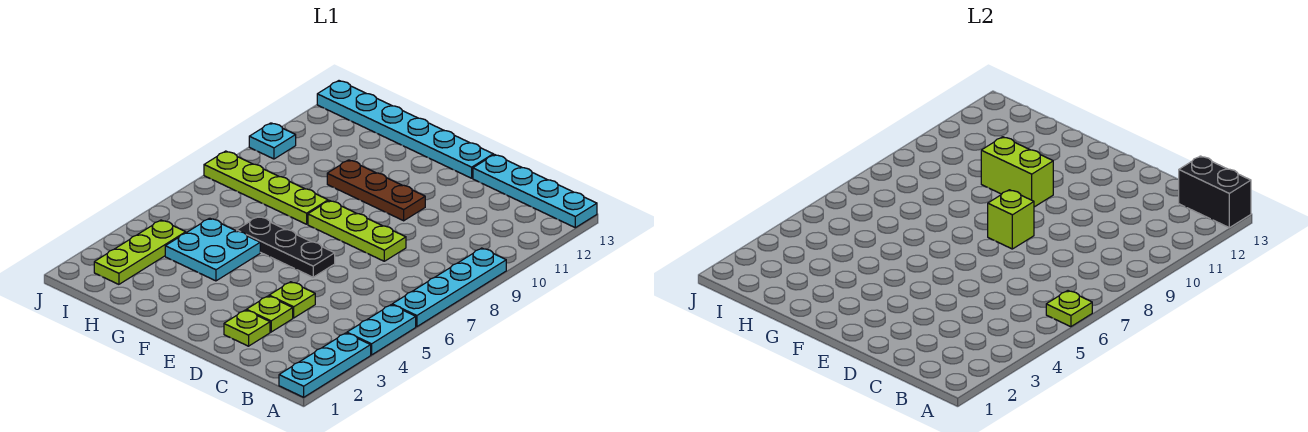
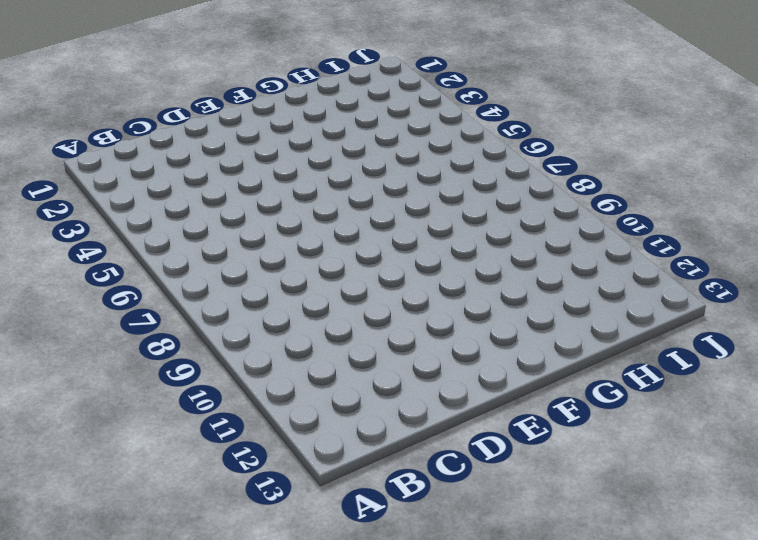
none -> cyan 1x3 plate [279,333,371,397]
none -> cyan 1x2 plate [347,305,416,355]
none -> cyan 1x4 plate [392,248,506,327]

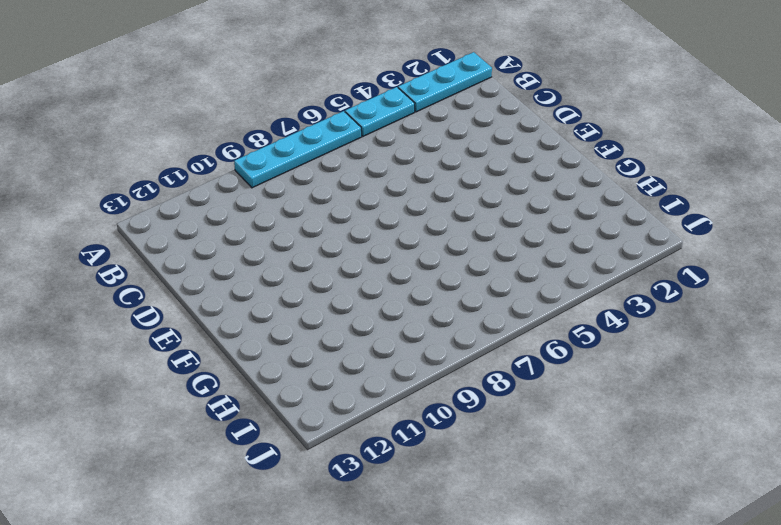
none -> cyan 1x4 plate [473,155,597,228]
none -> lime 1x1 plate [224,310,270,346]
none -> lime 1x1 plate [246,296,293,332]

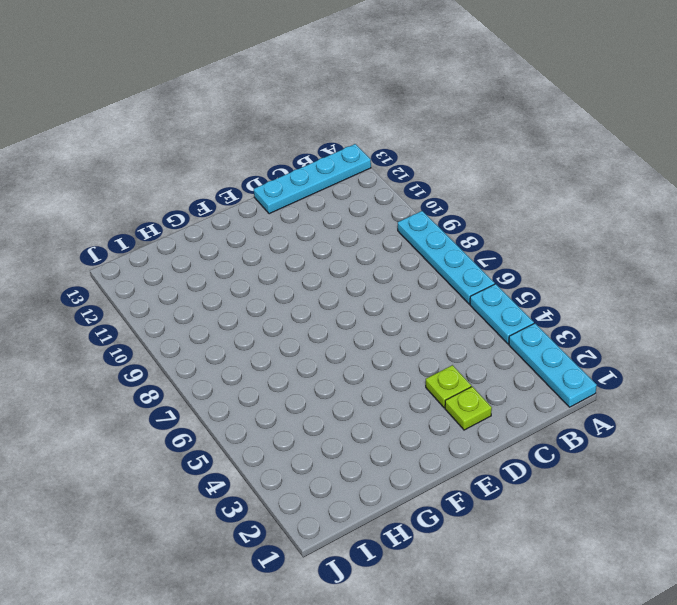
none -> lime 1x1 plate [269,282,315,318]
none -> lime 1x3 plate [308,201,406,261]
none -> black 1x3 plate [237,217,335,277]

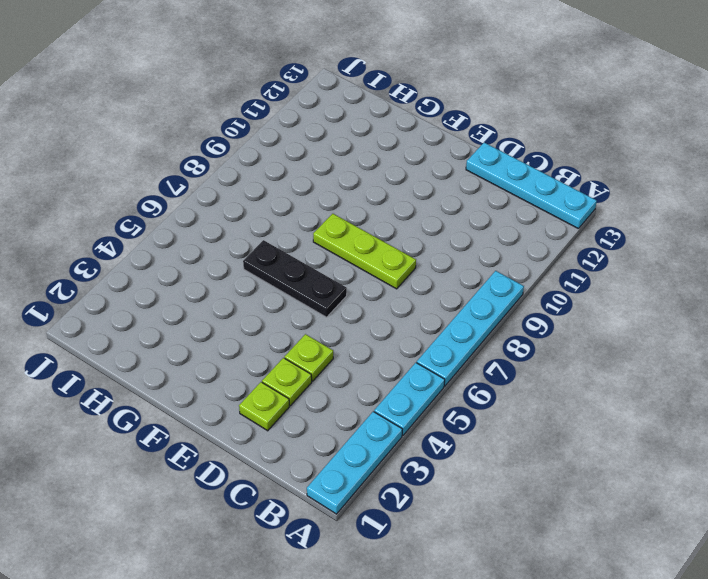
none -> brown 1x3 plate [327,160,425,221]
none -> cyan 1x6 plate [317,81,493,178]
none -> cyan 2x2 plate [165,218,260,281]

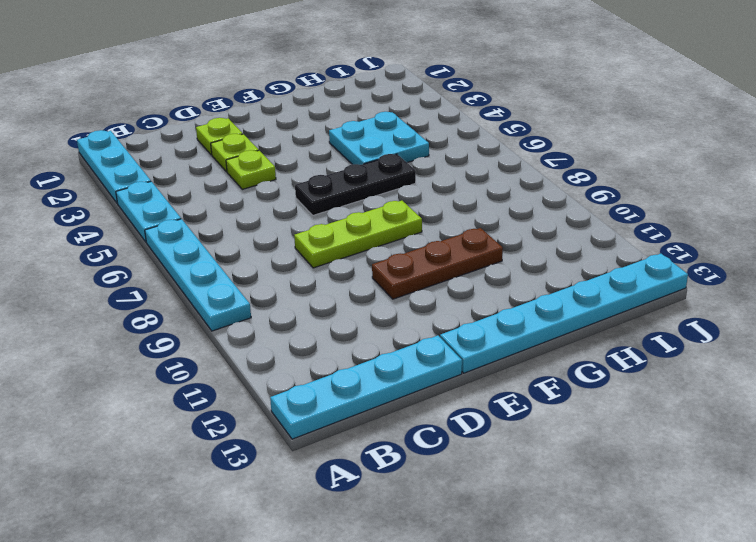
none -> lime 1x4 plate [204,151,328,224]
none -> lime 1x3 plate [94,220,186,284]
none -> cyan 1x1 plate [249,123,296,159]

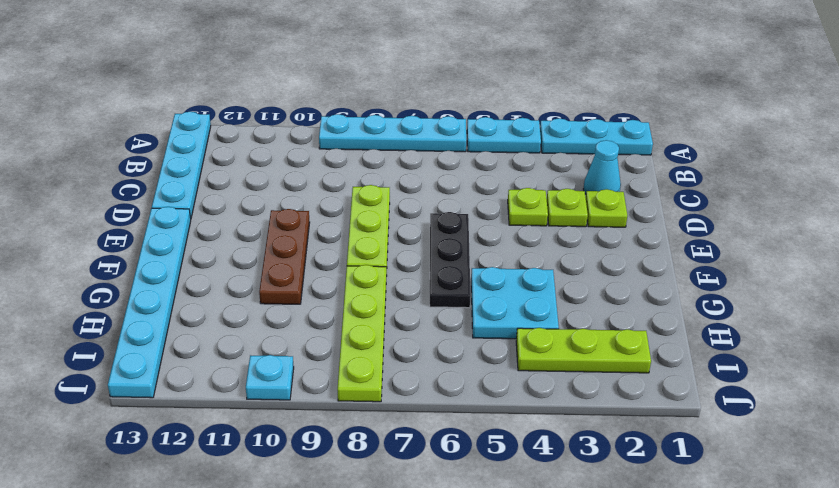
cyan 1x1 cone [583,140,621,194] -> none
none -> lime 1x1 plate [1046,291,1092,327]
none -> black 1x2 brick [1179,156,1251,228]
none -> lime 1x1 brick [988,190,1034,249]

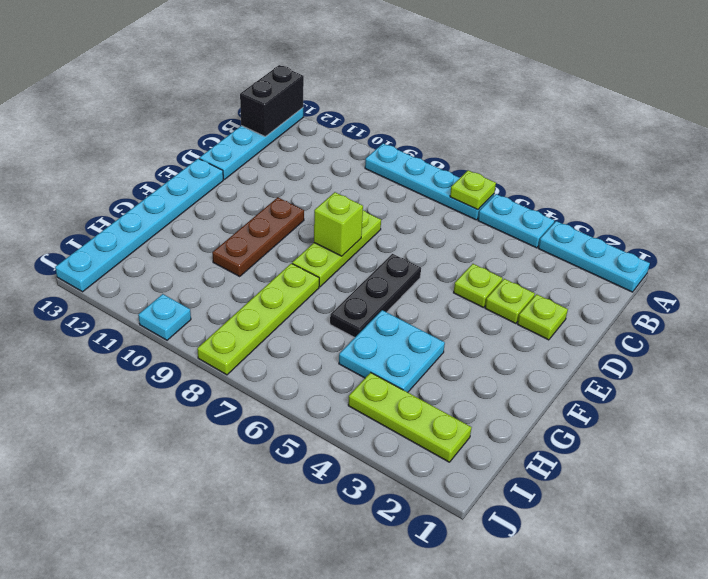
none -> lime 1x2 brick [981,137,1053,207]

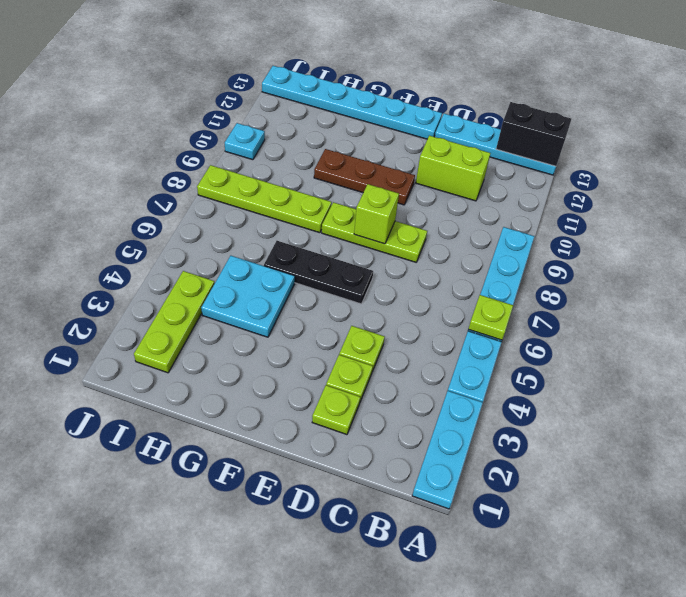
lime 1x2 brick [416,136,490,201] -> lime 1x2 brick moved to [981,137,1053,207]

